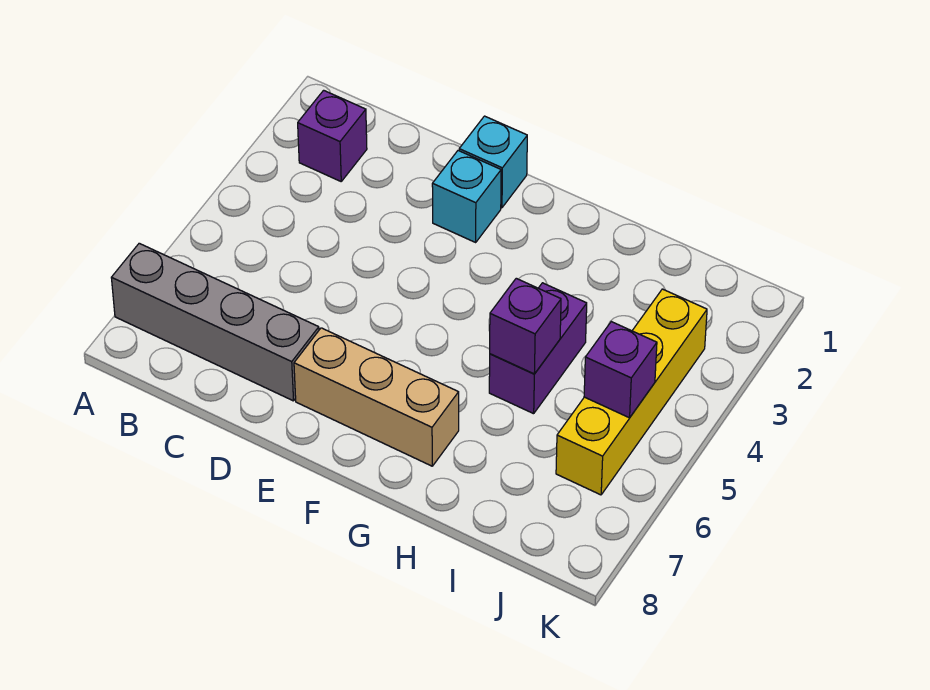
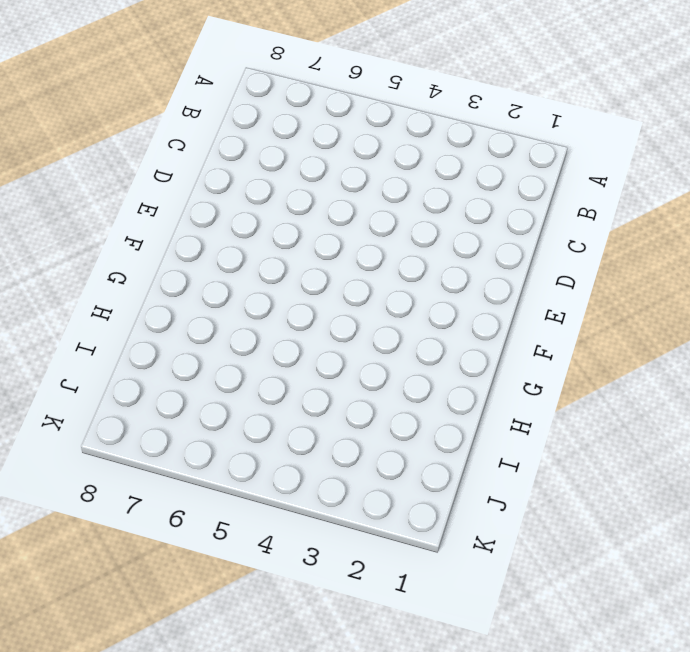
none -> grey 1x4 brick [111,243,319,401]
none -> purple 1x1 brick [298,90,367,181]

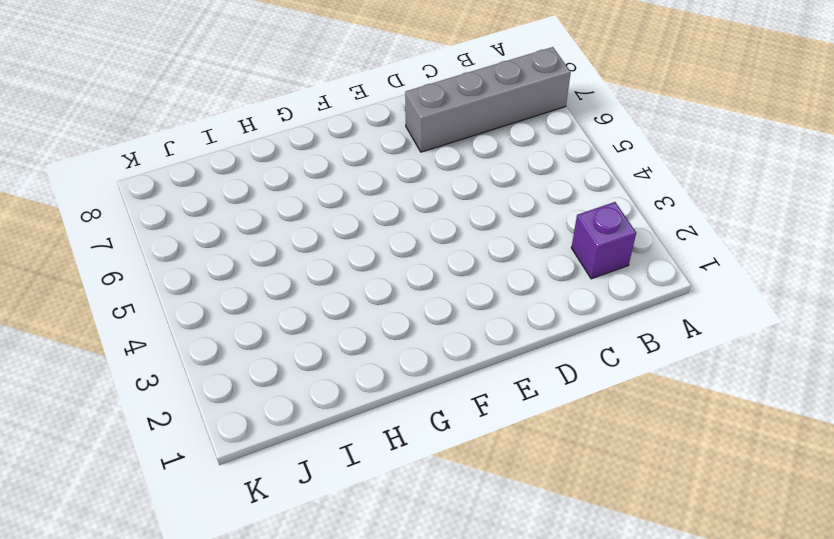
none -> cyan 1x1 brick [459,116,527,208]
none -> cyan 1x1 brick [432,151,501,242]

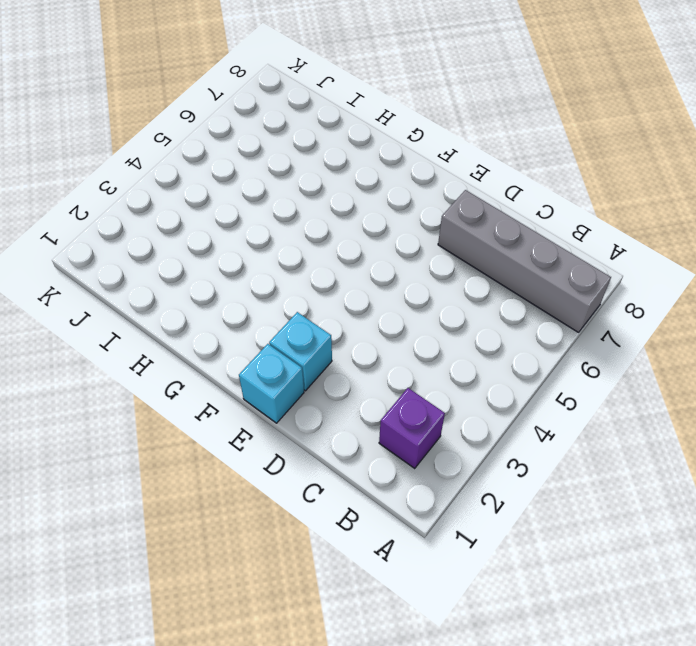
none -> tan 1x3 brick [294,328,459,466]
none -> purple 1x2 brick [489,283,587,414]

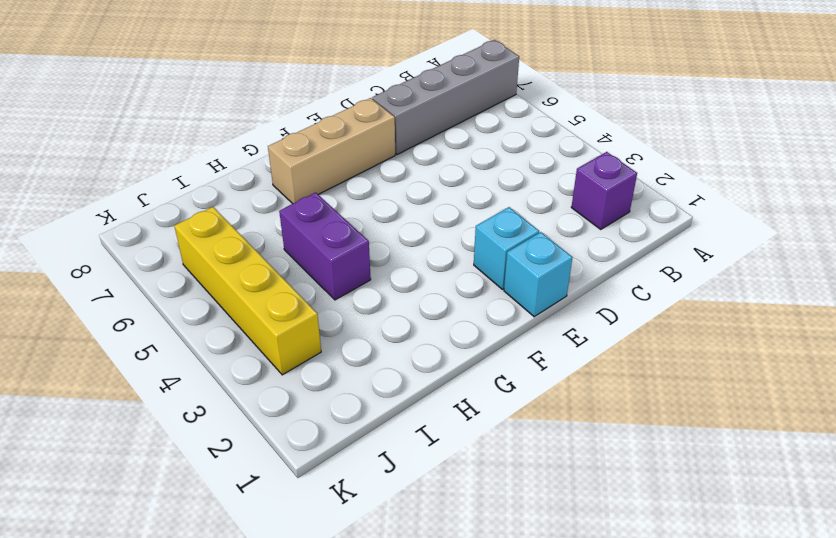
none -> purple 1x1 brick [490,278,561,374]
none -> purple 1x1 brick [584,322,657,418]

